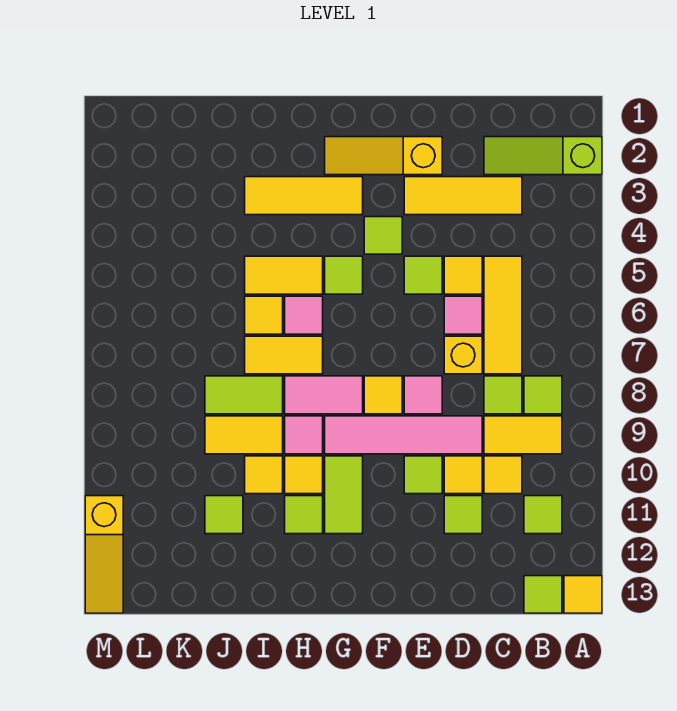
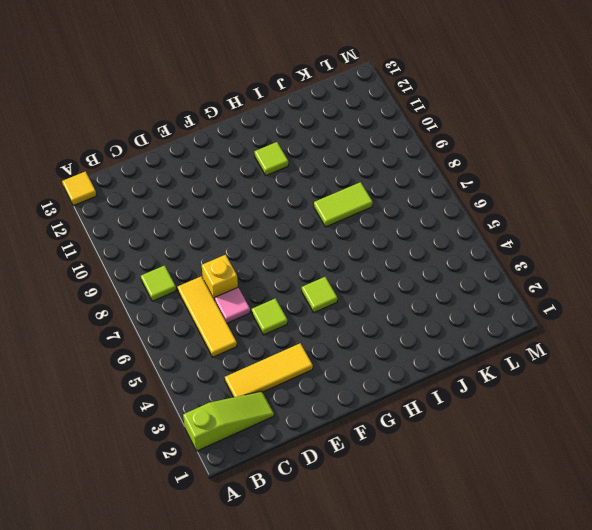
none -> yellow 1x2 tile [484,416,562,454]
none -> lime 1x1 tile [524,496,562,534]
none -> lime 1x1 tile [524,576,562,613]
none -> lime 1x1 tile [484,376,522,414]

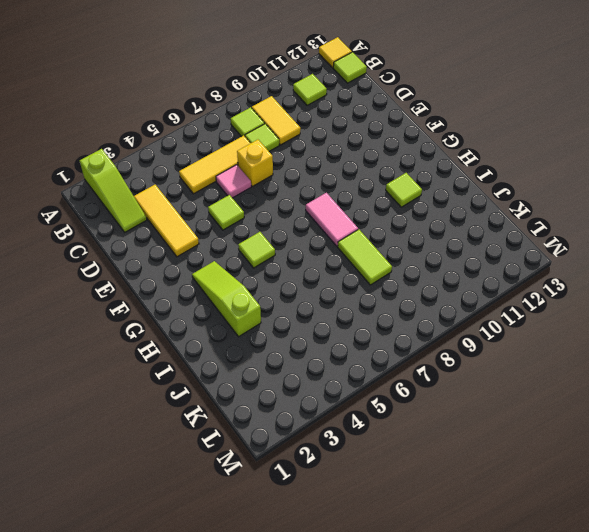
lime 1x3 slope [192,261,261,337] -> yellow 1x3 tile [245,177,363,215]
none -> yellow 1x1 tile [484,456,522,494]
none -> yellow 1x1 tile [444,256,482,294]
none -> pink 1x4 tile [325,416,482,454]
none -> yellow 1x1 tile [444,456,482,494]

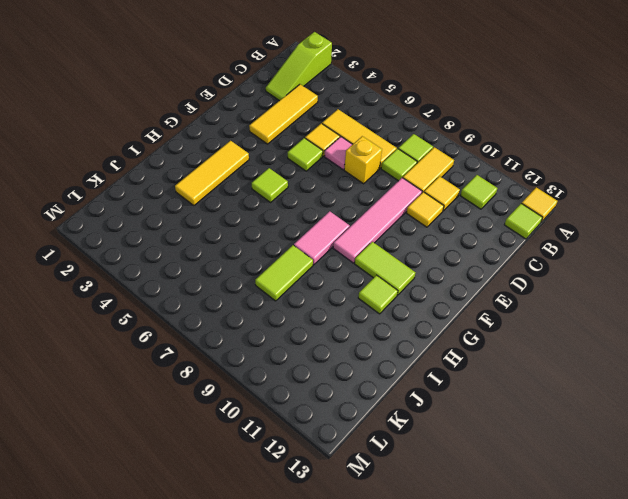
none -> lime 1x1 tile [444,496,482,534]
none -> yellow 1x3 slope [325,137,442,175]
none -> pink 1x1 tile [404,376,442,414]
none -> lime 1x1 tile [404,456,442,494]

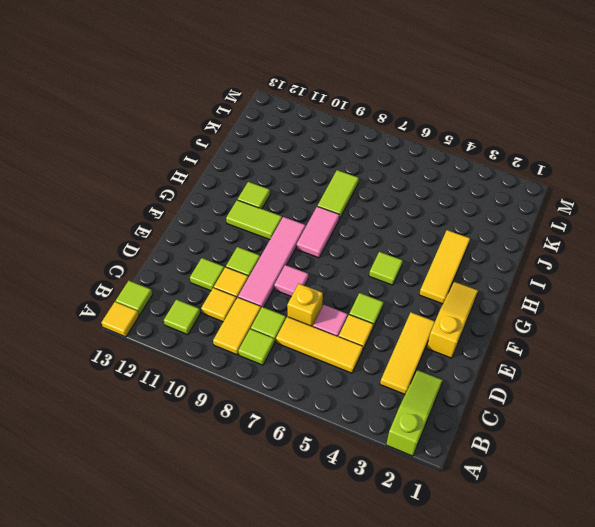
none -> lime 1x1 tile [364,217,402,254]
none -> yellow 1x1 tile [364,376,402,414]
none -> yellow 1x2 tile [245,256,323,294]
none -> pink 1x1 tile [285,296,323,334]

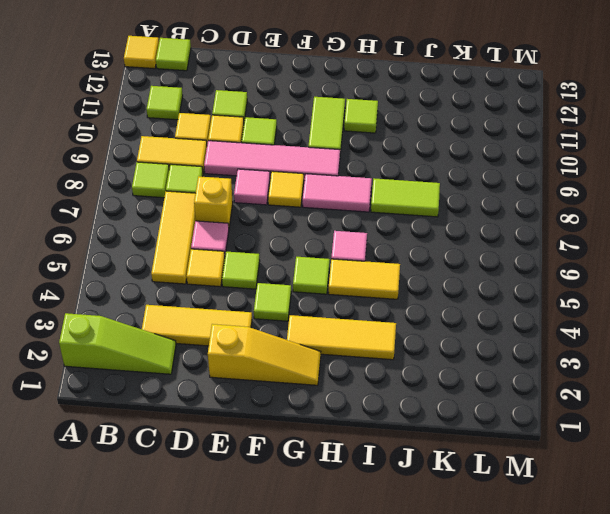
none -> yellow 1x2 tile [245,336,323,374]
none -> pink 1x1 tile [285,416,323,454]
none -> yellow 1x1 tile [285,456,323,494]
none -> yellow 1x1 tile [245,296,283,334]

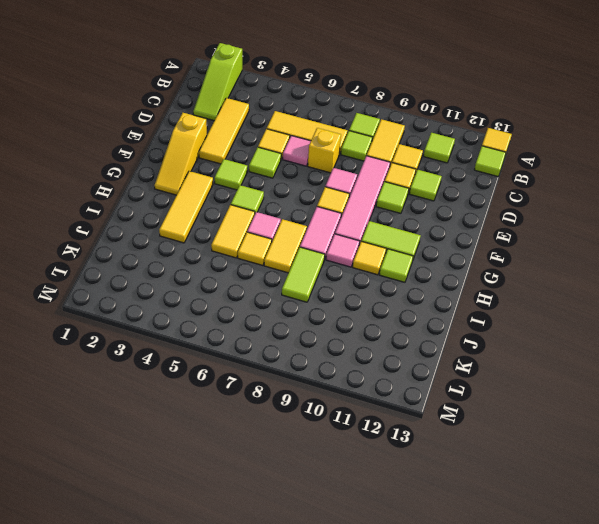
none -> yellow 1x2 tile [205,416,283,454]
none -> yellow 1x1 tile [245,456,283,494]
none -> lime 1x1 tile [205,496,243,534]
none -> yellow 1x3 slope [85,496,123,613]

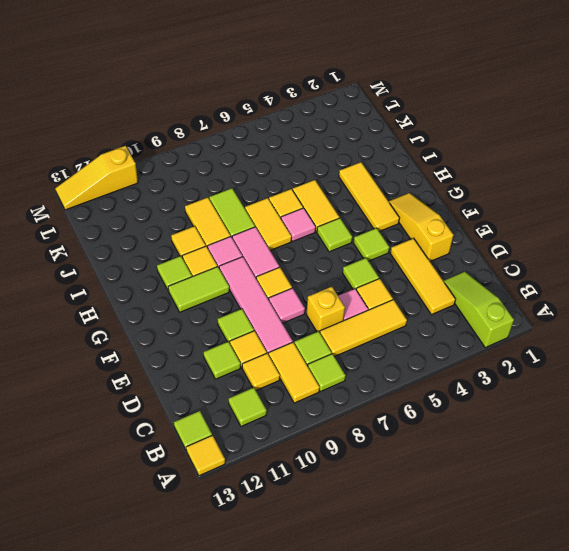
none -> lime 1x1 tile [205,496,243,534]

